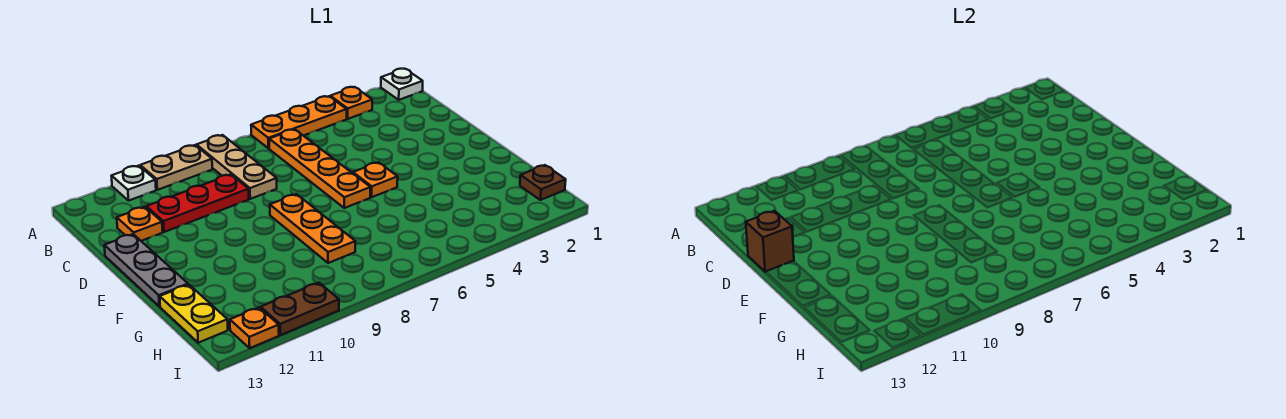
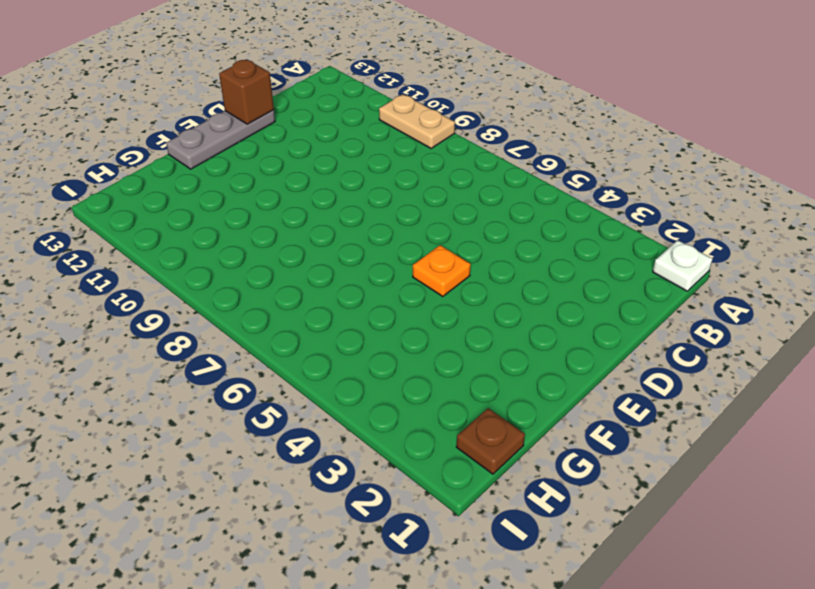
none -> orange 1x1 plate [330,87,372,119]
none -> orange 1x3 plate [251,96,347,148]
none -> tan 1x3 plate [197,135,277,199]

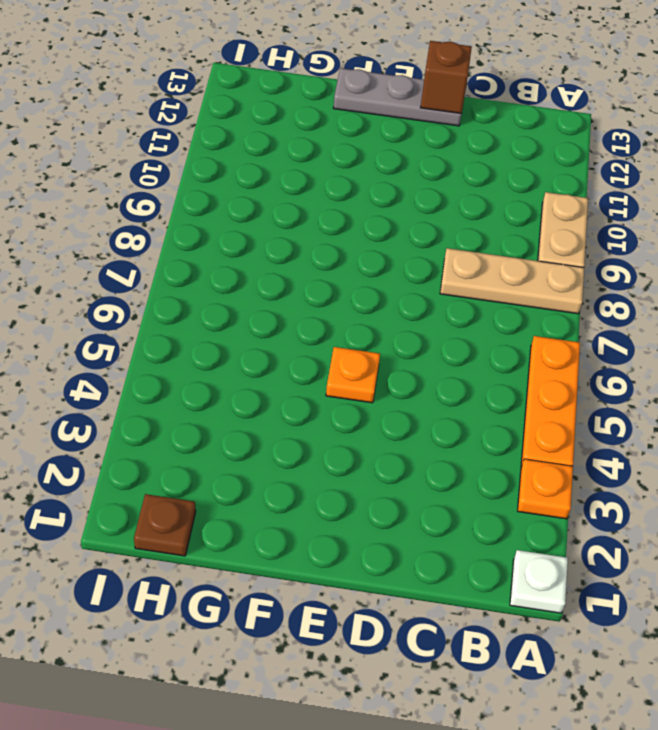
none -> white 1x1 plate [112,166,156,200]
none -> orange 1x4 plate [269,129,371,208]
none -> red 1x3 plate [146,175,249,232]

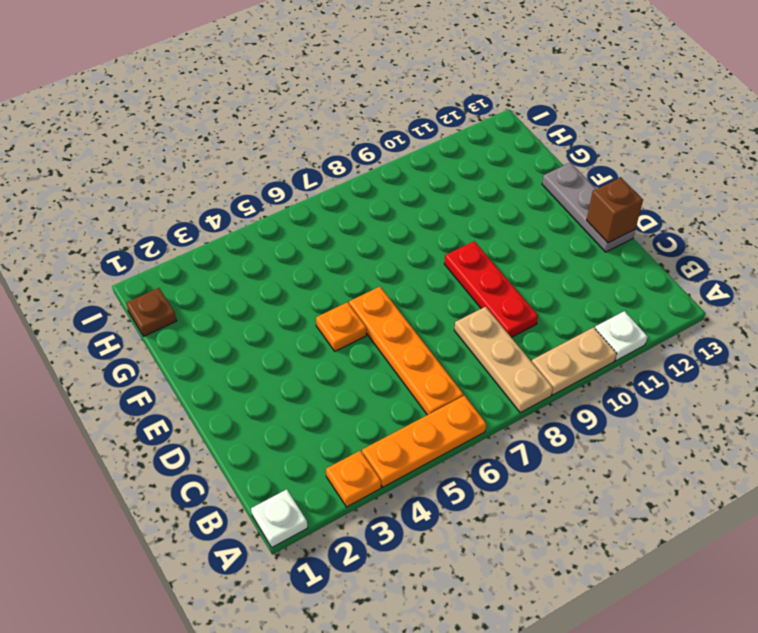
red 1x3 plate [444,241,538,337] -> red 1x3 plate turned to [146,175,249,232]
none -> orange 1x1 plate [117,207,163,241]
none -> orange 1x3 plate [270,194,355,263]
none -> yellow 1x2 plate [160,285,228,343]

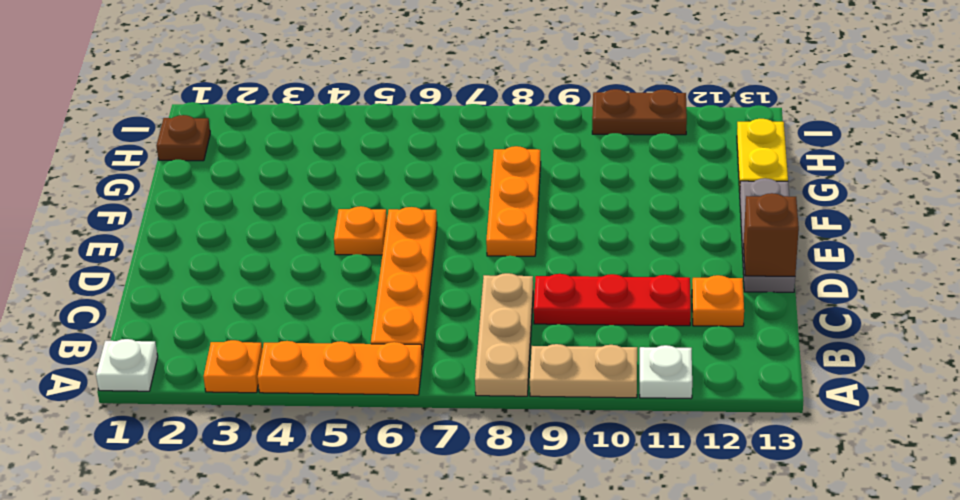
none -> orange 1x1 plate [230,308,279,348]

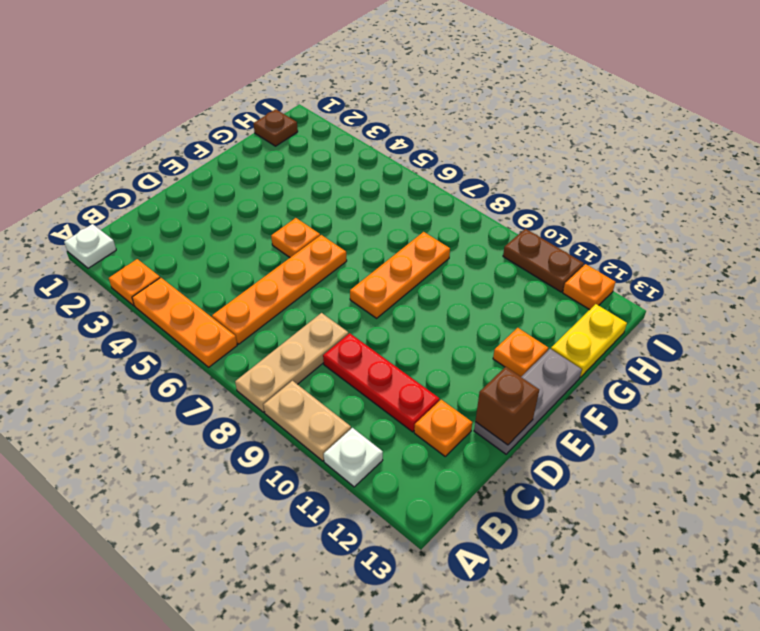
orange 1x1 plate [493,328,548,377] -> none

